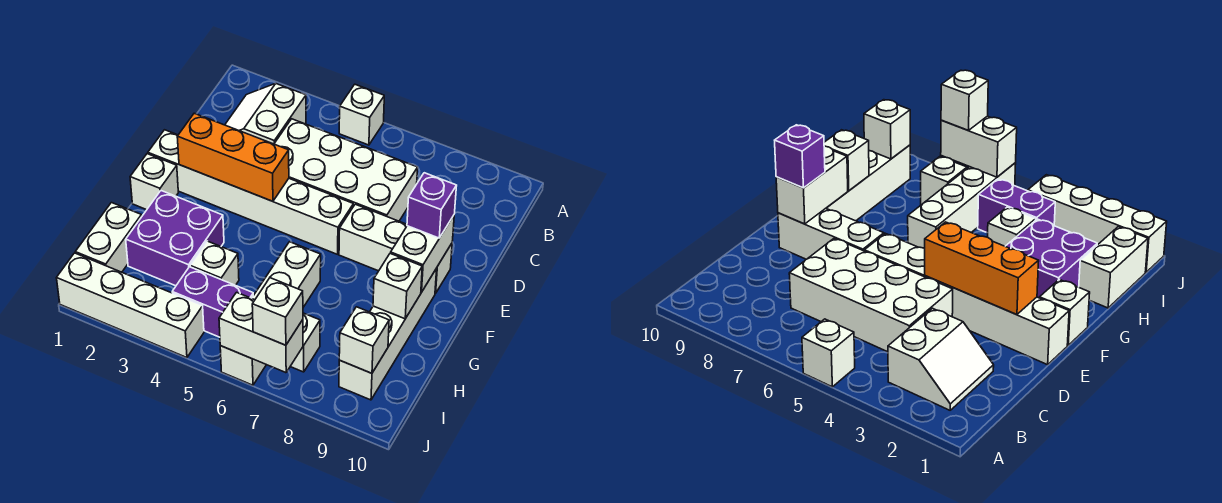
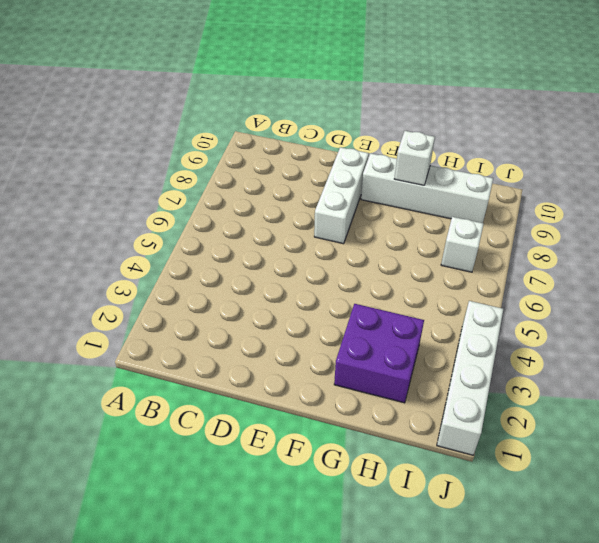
none -> white 1x1 brick [339,84,384,145]
none -> white 2x2 slope [225,83,306,144]
none -> white 2x4 brick [274,119,418,221]

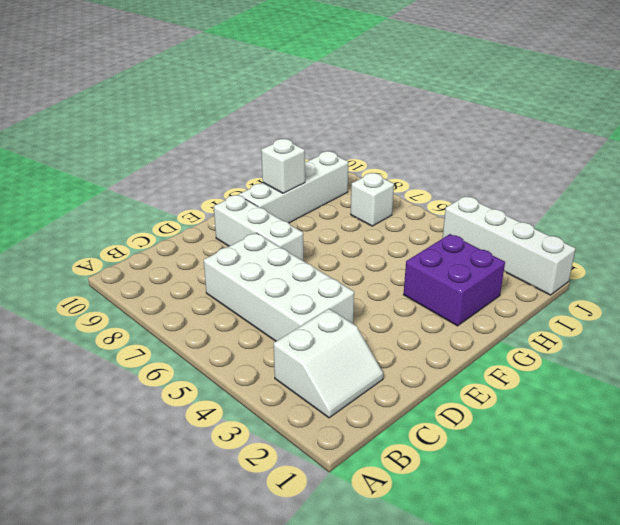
none -> white 1x1 brick [339,84,384,145]
none -> white 1x6 brick [148,130,353,254]
none -> white 1x1 brick [130,154,178,210]

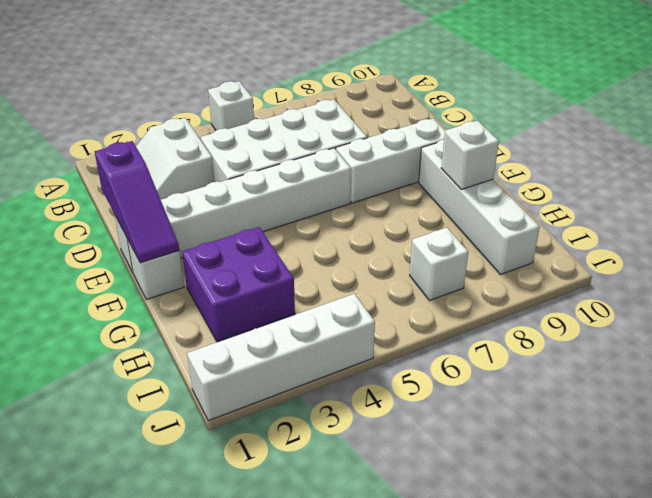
purple 1x3 slope [95,141,179,263] -> none
none -> white 1x4 brick [220,242,321,385]
none -> white 1x2 brick [75,203,142,272]
none -> white 1x1 brick [190,241,239,285]

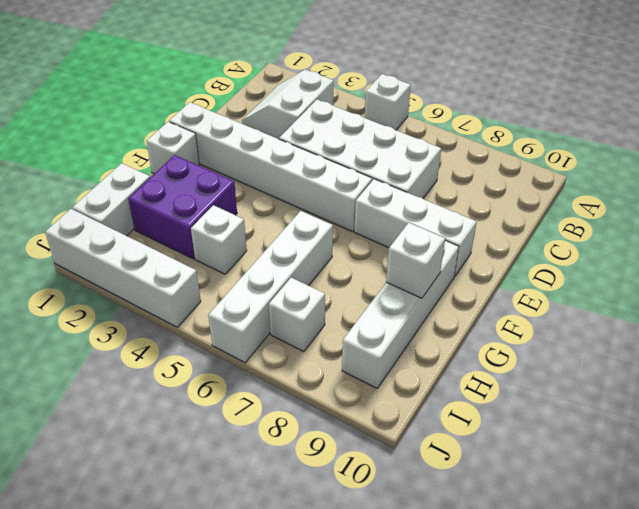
none -> purple 1x2 brick [172,267,253,337]
none -> orange 1x3 brick [177,113,289,201]
none -> white 1x2 brick [391,215,454,292]

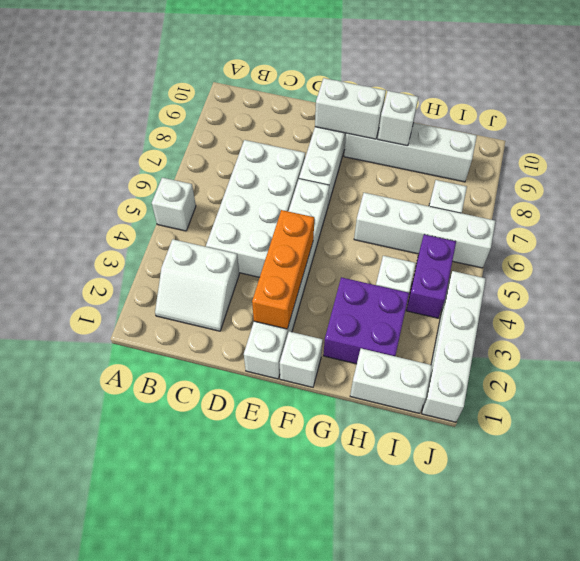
none -> white 1x1 brick [339,307,389,373]
none -> white 1x2 brick [219,292,303,373]
none -> purple 1x1 brick [407,173,457,238]

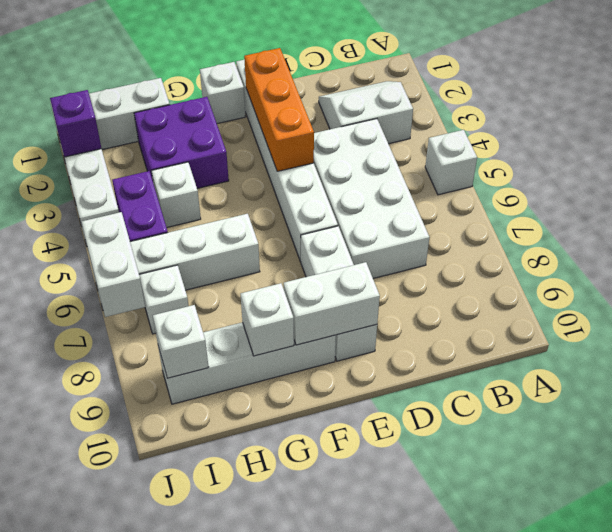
purple 1x1 brick [50,90,101,157] -> purple 1x1 brick moved to [407,173,457,238]
none -> white 1x1 brick [252,278,303,345]

